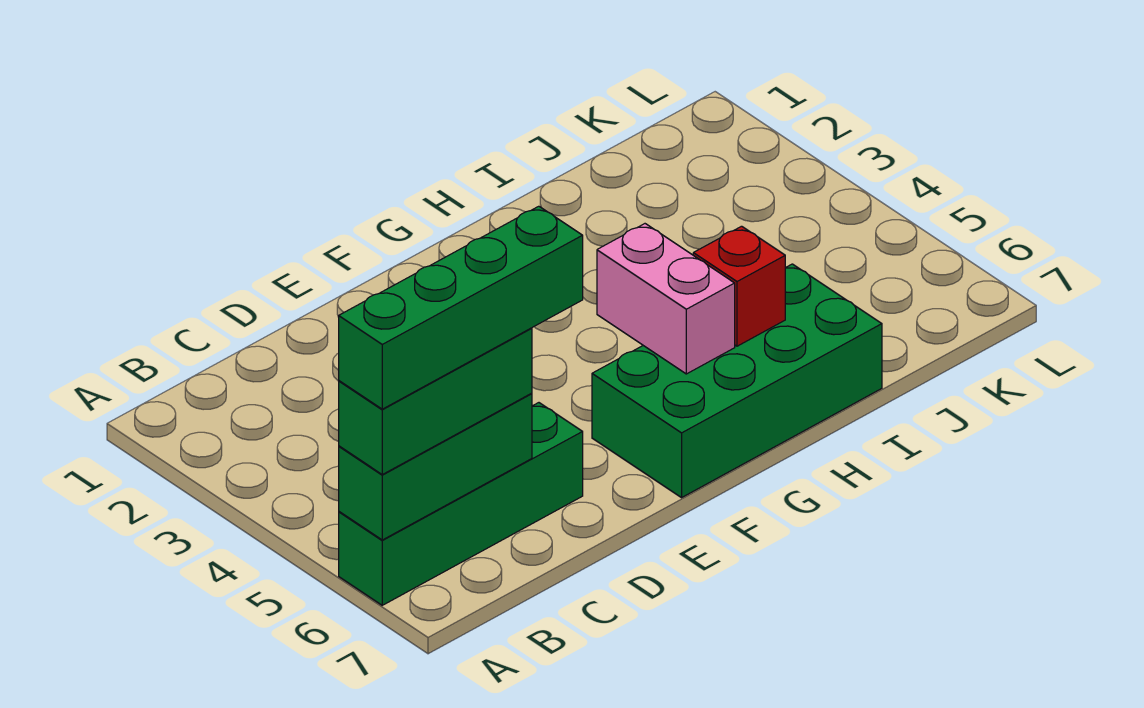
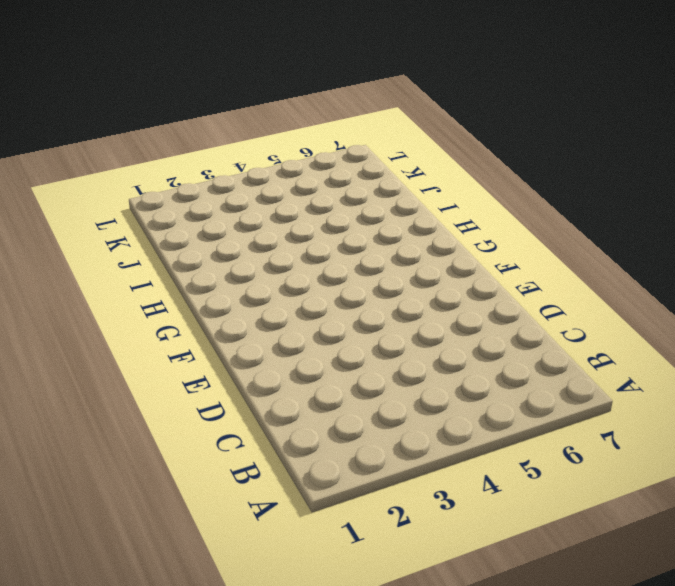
none -> green 1x4 brick [339,403,583,605]
none -> green 2x4 brick [592,264,882,498]

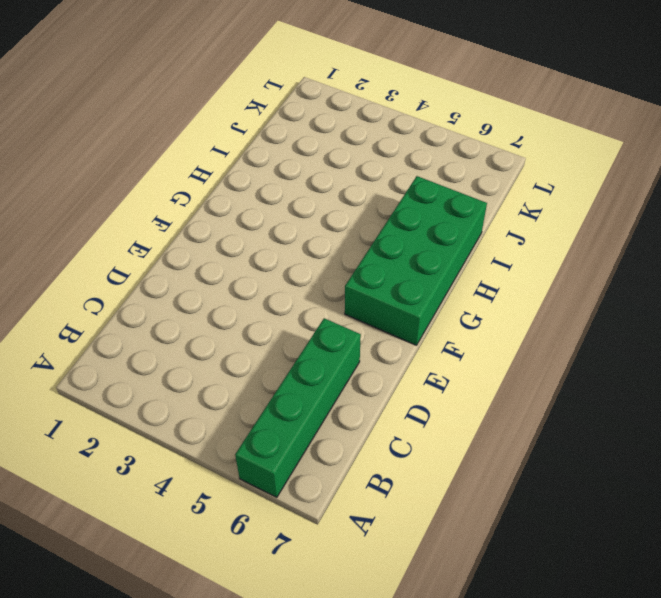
none -> green 1x3 brick [339,393,532,540]
none -> pink 1x2 brick [597,224,735,374]

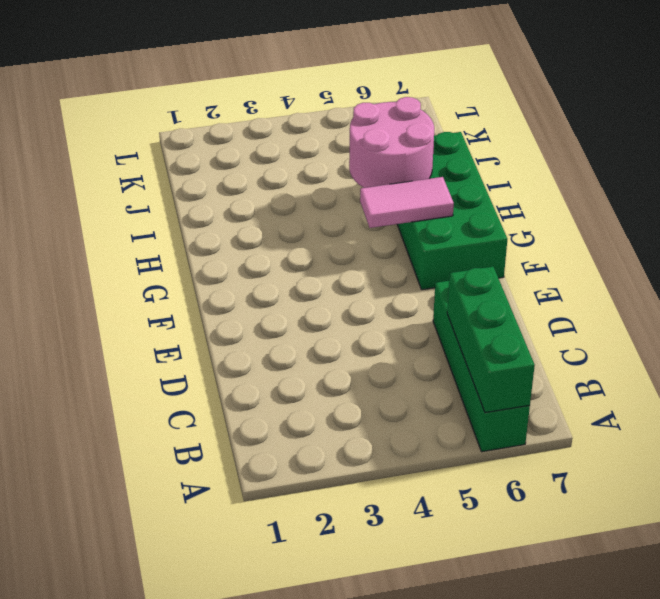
pink 1x2 tile [360,177,454,228] -> pink 1x2 brick [597,224,735,374]
pink 2x2 round brick [349,97,434,188] -> red 1x1 brick [693,226,785,346]
none -> green 1x3 brick [339,328,532,474]
none -> green 1x4 brick [339,206,583,409]

